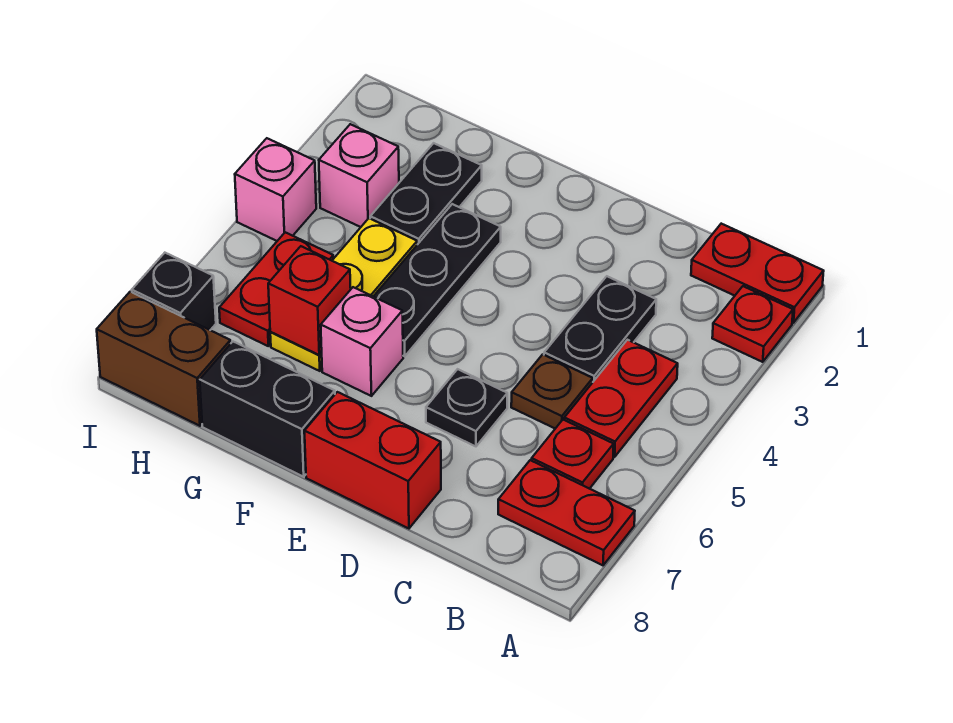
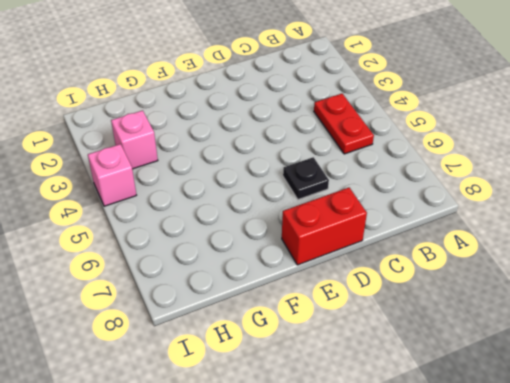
none -> red 1x2 plate [691,224,824,323]
none -> red 1x1 plate [712,286,793,362]
none -> red 1x2 plate [498,460,635,565]

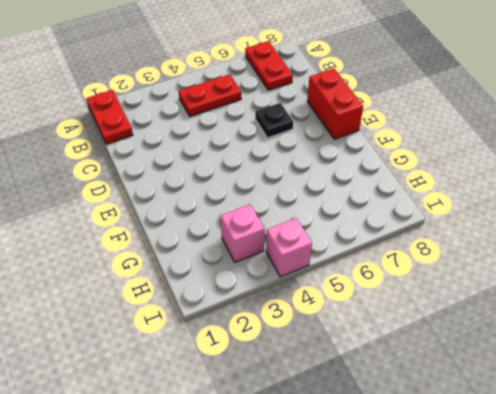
none -> red 1x1 plate [712,286,793,362]
none -> red 1x1 plate [532,420,614,489]
none -> black 1x2 plate [544,276,656,381]

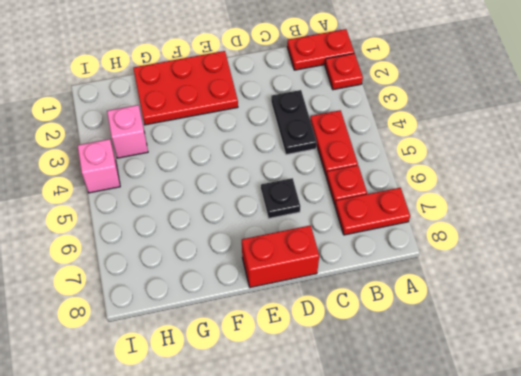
red 2x3 plate [133,51,238,125] -> black 1x2 plate [370,143,482,245]
none -> brown 1x1 plate [511,354,593,429]
none -> black 1x3 plate [373,204,501,356]
none -> pink 1x1 brick [321,287,403,396]

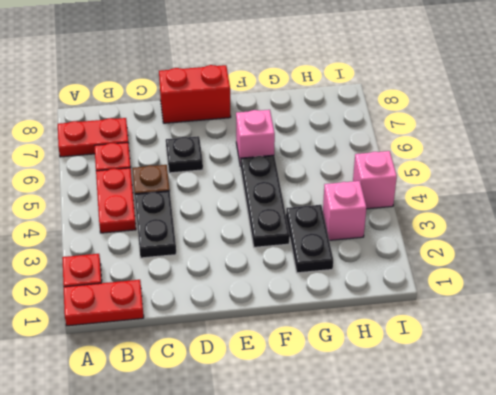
none -> black 1x2 brick [200,342,335,477]
none -> yellow 1x3 plate [270,218,417,371]
none -> red 1x2 plate [219,232,333,346]

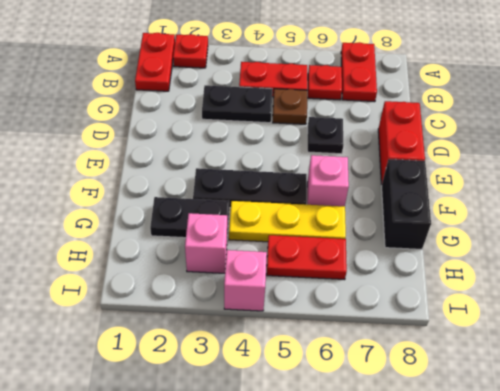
none -> brown 1x2 brick [97,292,231,426]
none -> black 1x1 brick [132,253,216,330]
none -> red 1x1 brick [268,246,351,355]

